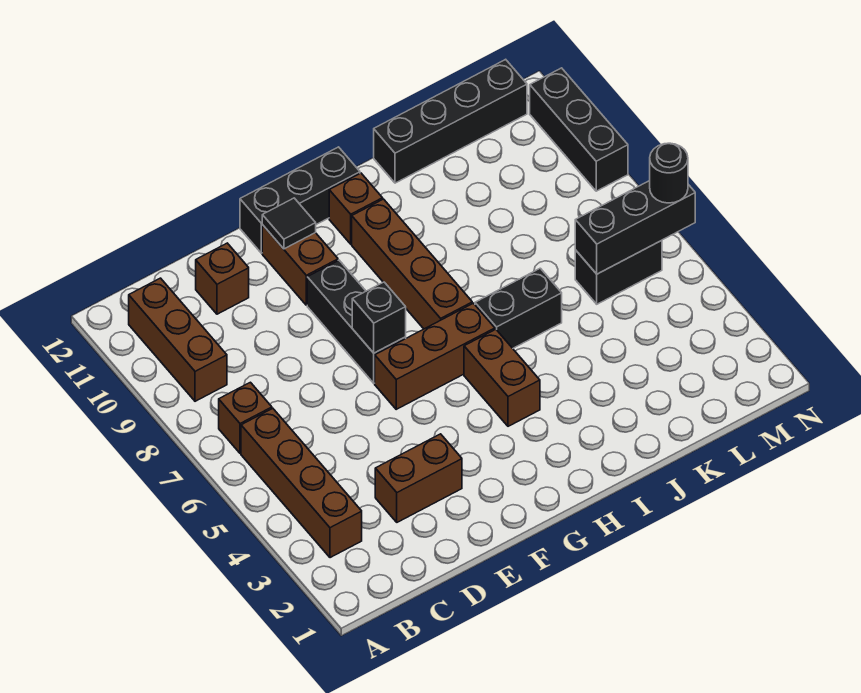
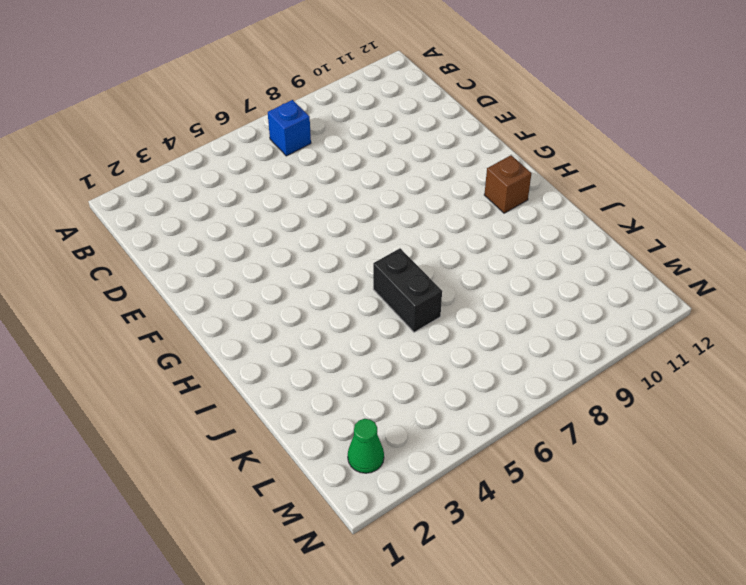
blue 1x1 brick [268,100,311,156] -> brown 1x1 brick [219,382,272,453]
green 1x1 cone [348,419,384,473] -> none
none -> brown 1x4 brick [241,408,362,558]
none -> brown 1x3 brick [129,278,227,401]
none -> brown 1x2 brick [375,434,462,522]

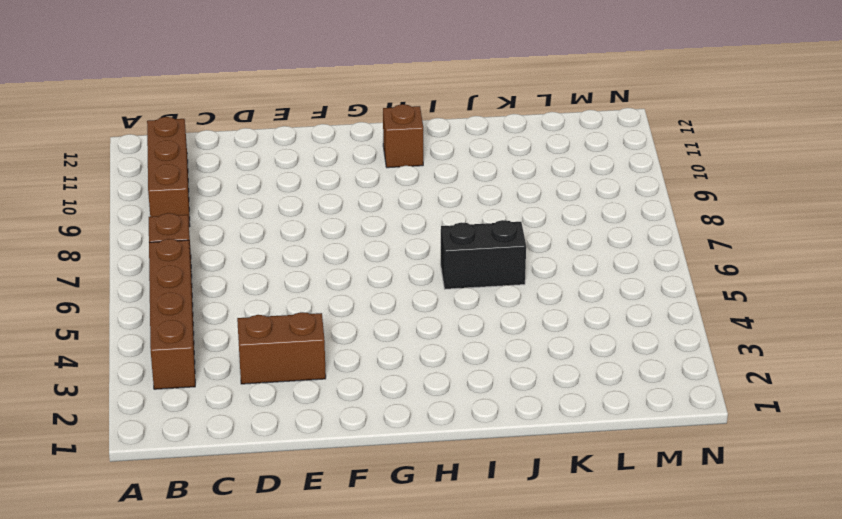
none -> brown 1x1 brick [196,243,249,314]
none -> brown 1x3 brick [375,303,495,409]
none -> black 1x3 brick [307,260,406,383]

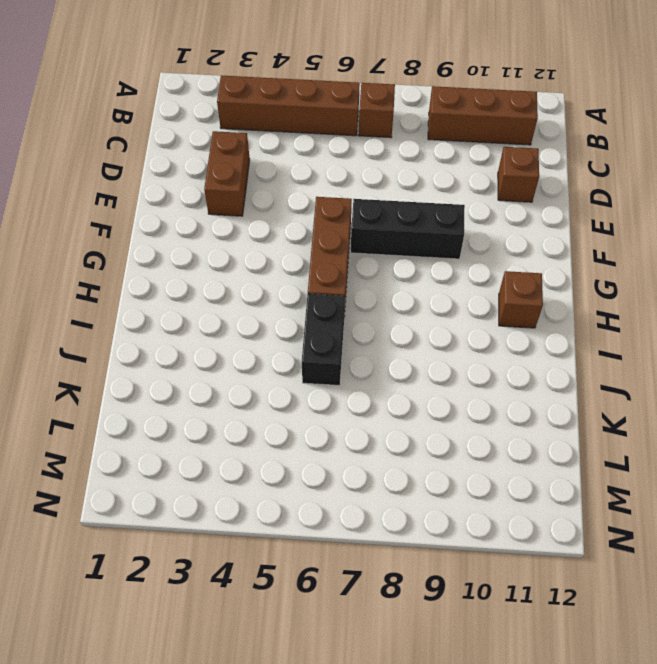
none -> brown 1x2 brick [262,225,338,305]
none -> black 1x3 brick [240,147,360,253]
none -> brown 1x2 brick [464,329,540,426]

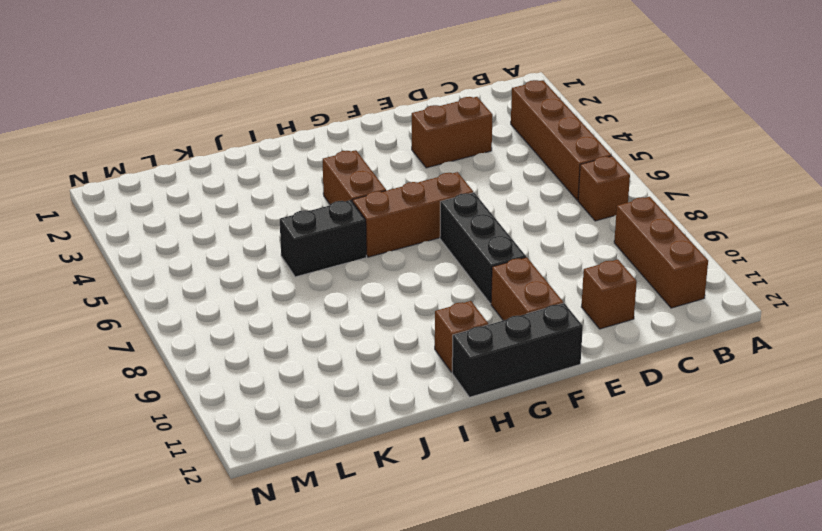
none -> brown 1x4 brick [352,199,472,329]
none -> black 1x4 brick [374,59,527,183]
none -> black 1x2 brick [575,240,662,304]

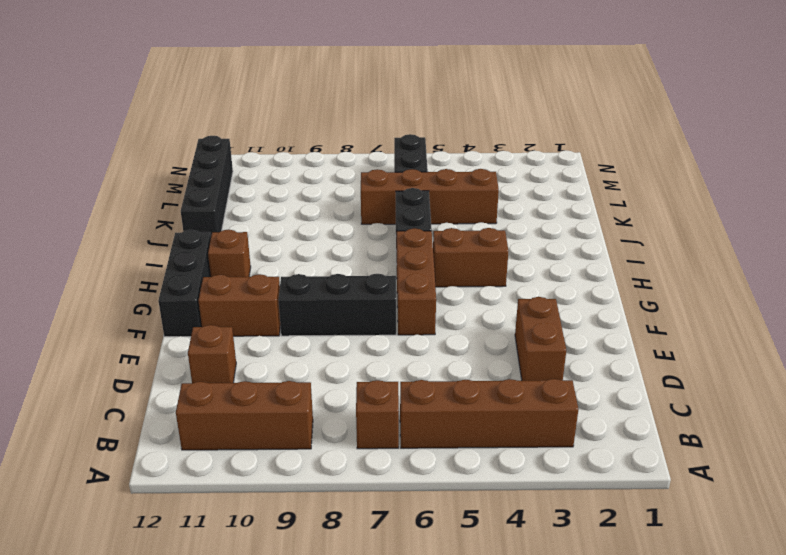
brown 1x4 brick [361,169,499,224] -> brown 1x4 brick moved to [352,199,472,329]
none -> black 1x3 brick [530,68,628,191]
none -> black 1x1 brick [352,282,406,353]
none -> black 1x1 tile [262,198,316,249]

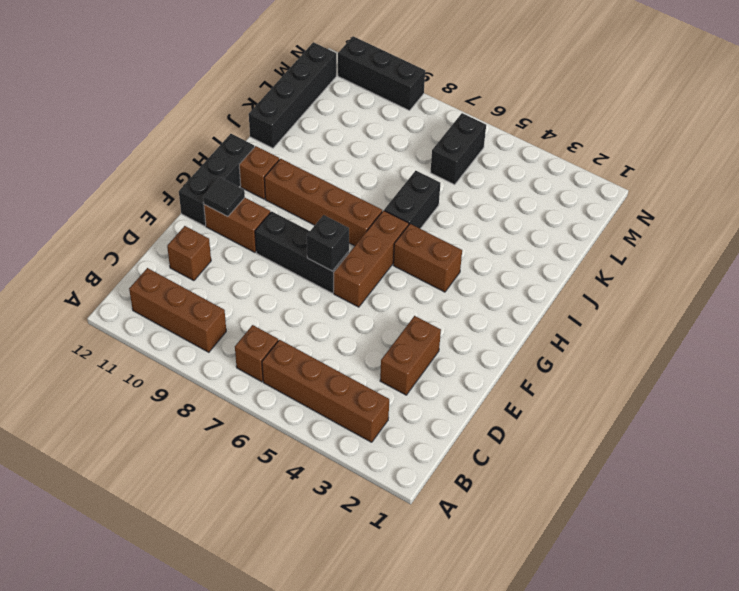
none -> black 1x3 brick [575,181,695,274]
none -> black 1x1 round brick [650,143,688,203]

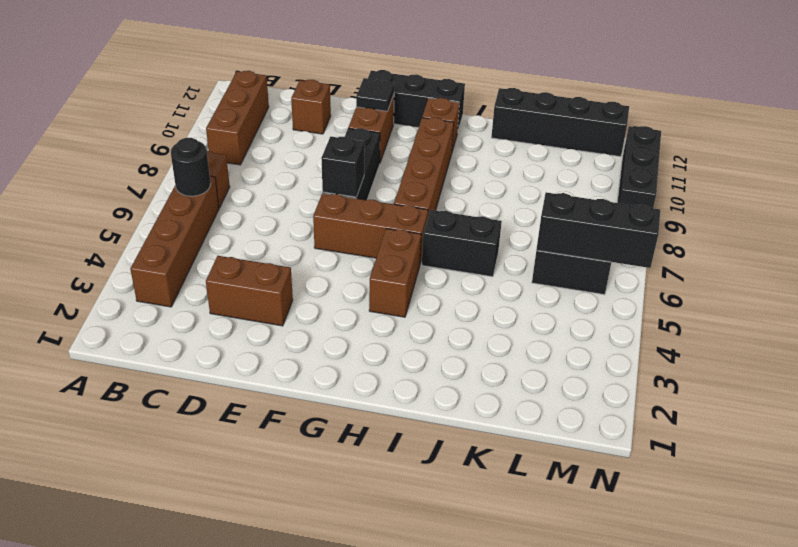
black 1x1 round brick [171,138,211,196] -> black 1x1 round brick moved to [650,143,688,203]

